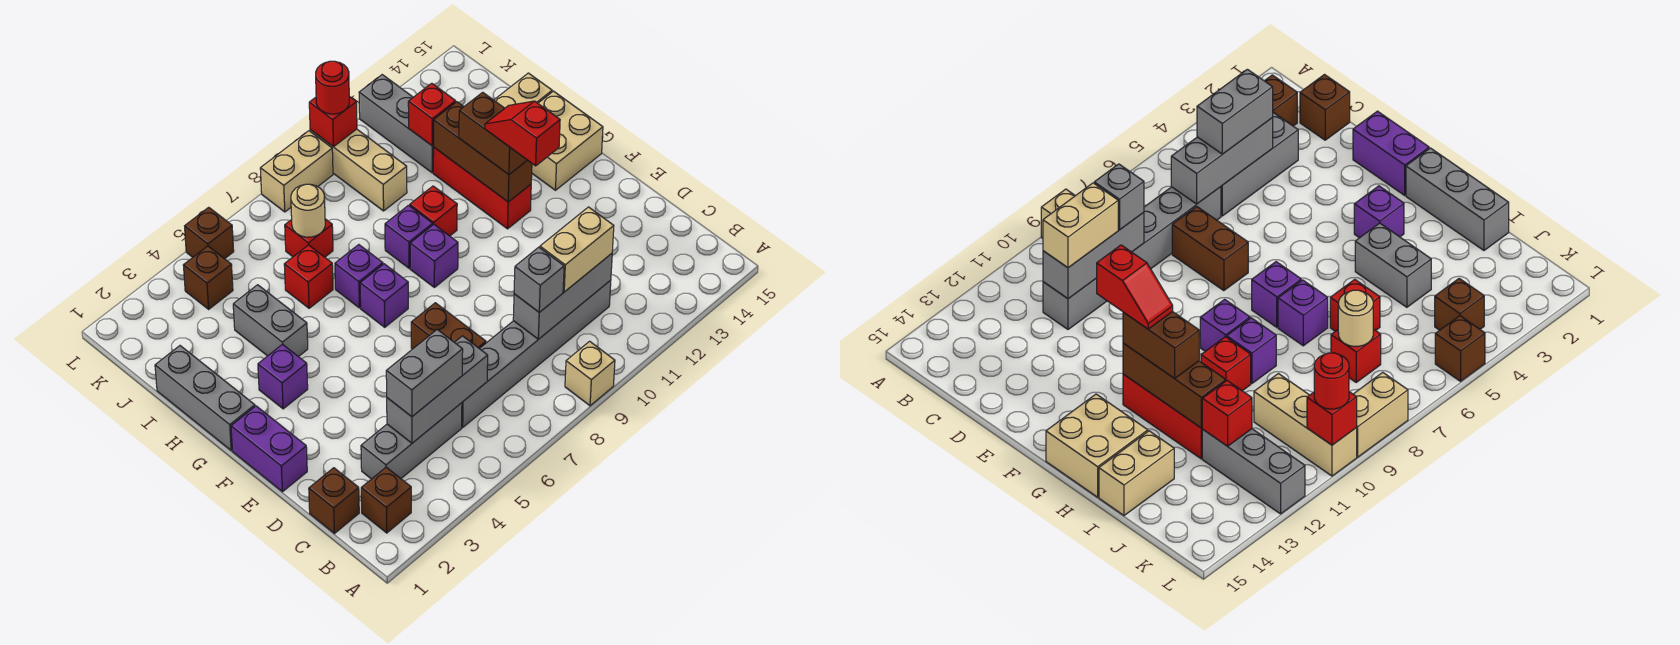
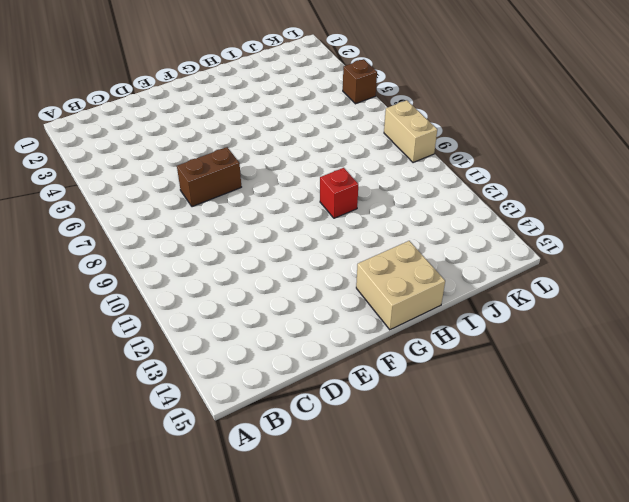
none -> tan 1x1 brick [565,341,615,406]
none -> brown 1x1 brick [361,467,411,533]
none -> brown 1x1 brick [309,468,359,533]
none -> grey 1x3 brick [361,403,462,479]

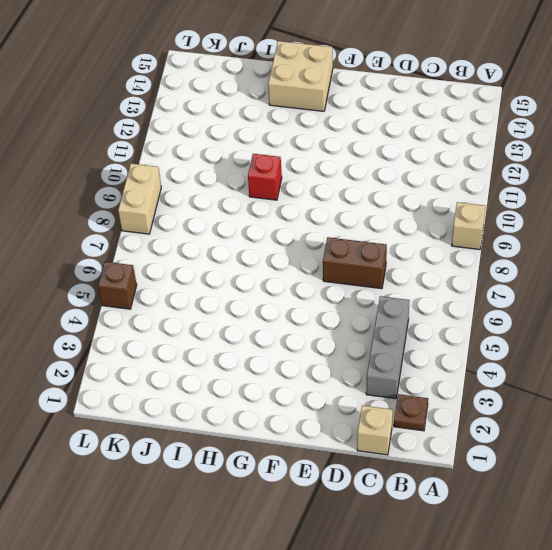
brown 1x1 plate [394,394,428,431] -> brown 1x1 brick [361,467,411,533]
tan 1x1 brick [357,405,393,455] -> brown 1x1 brick [309,468,359,533]
none -> grey 1x6 brick [462,280,611,427]
none -> purple 1x2 brick [231,406,307,492]
none -> grey 1x3 brick [155,346,255,450]
none -> purple 1x1 brick [258,344,308,409]

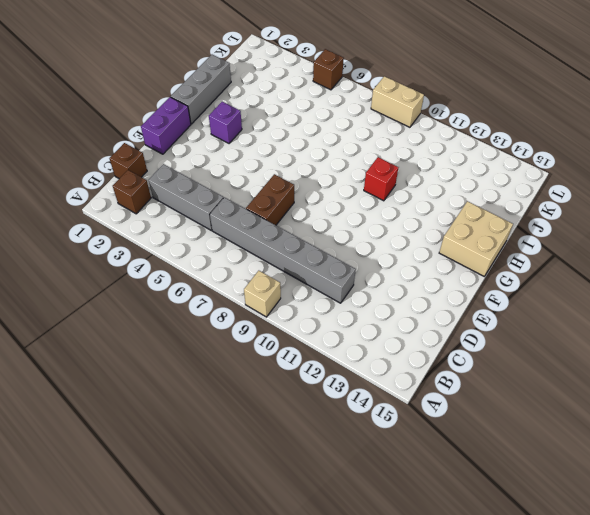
none -> purple 1x1 brick [360,264,408,327]
none -> purple 1x1 brick [410,225,458,287]
none -> red 1x3 brick [433,148,531,229]
none -> grey 1x2 brick [233,285,308,357]

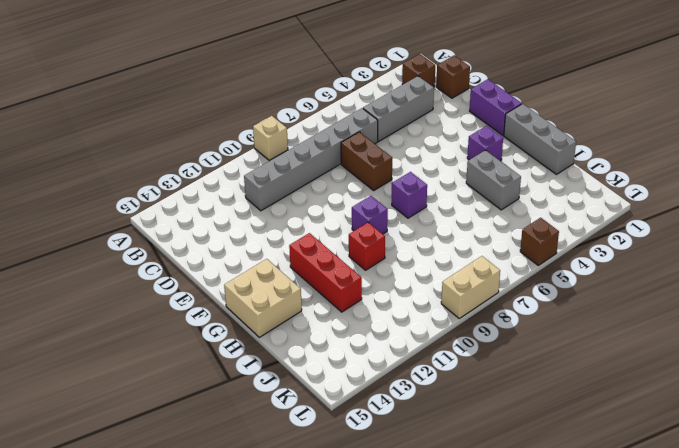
none -> purple 1x1 brick [335,245,383,308]
none -> purple 1x1 brick [385,205,433,268]
none -> red 1x1 brick [284,245,333,308]
none -> tan 1x2 brick [494,73,552,108]

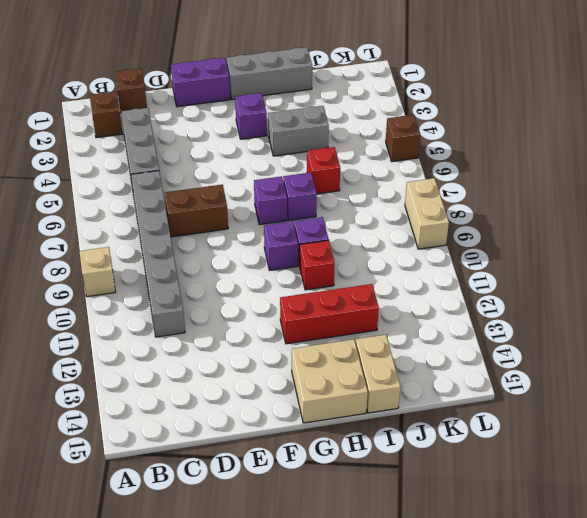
none -> red 1x1 brick [285,219,333,257]
none -> tan 1x3 brick [310,129,407,211]
none -> grey 1x3 brick [359,75,434,173]
none -> brown 1x1 brick [183,246,233,309]

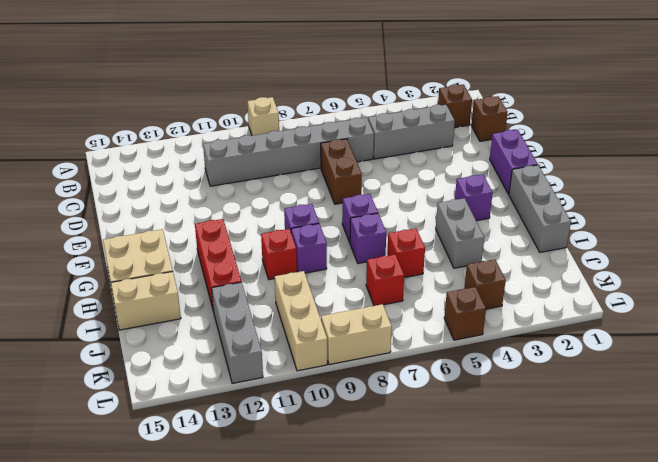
none -> grey 1x3 brick [387,336,488,443]
none -> grey 1x3 brick [513,254,612,339]
none -> brown 1x3 brick [434,102,532,202]
none -> tan 1x1 round brick [291,184,325,237]

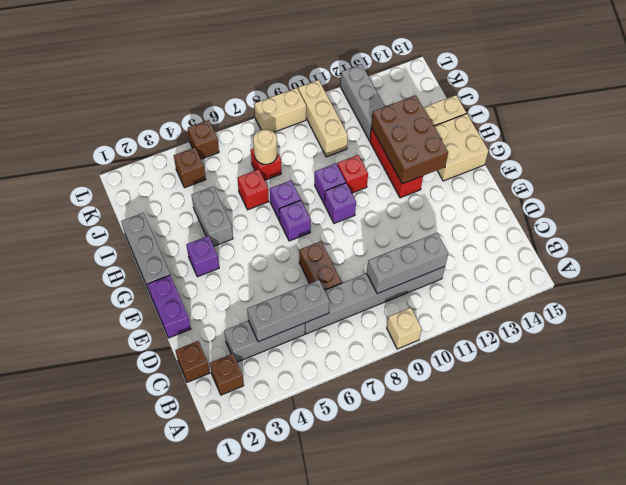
brown 2x3 brick [371,95,448,184] -> brown 1x3 brick [434,102,532,202]
none -> red 1x1 brick [408,83,456,146]
none -> red 1x1 brick [309,96,357,147]
none -> grey 1x2 brick [386,330,463,417]
none -> grey 1x1 brick [514,247,564,312]

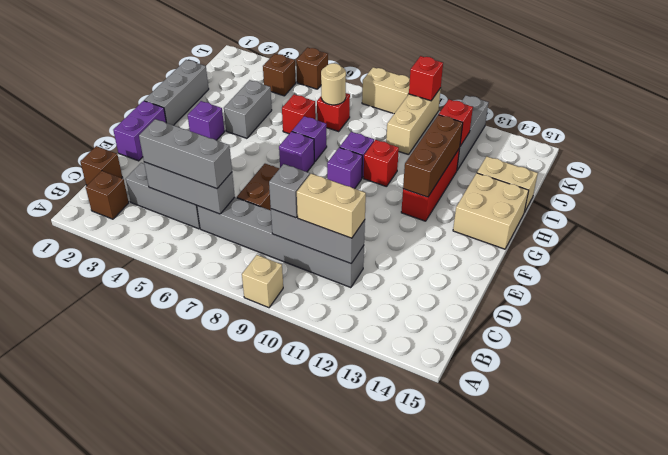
grey 1x3 brick [139,119,232,189] -> grey 1x2 brick [386,330,463,417]
none -> brown 1x2 brick [459,92,527,175]
none -> red 1x1 round brick [316,61,349,114]
none -> red 1x2 slope [485,101,560,166]

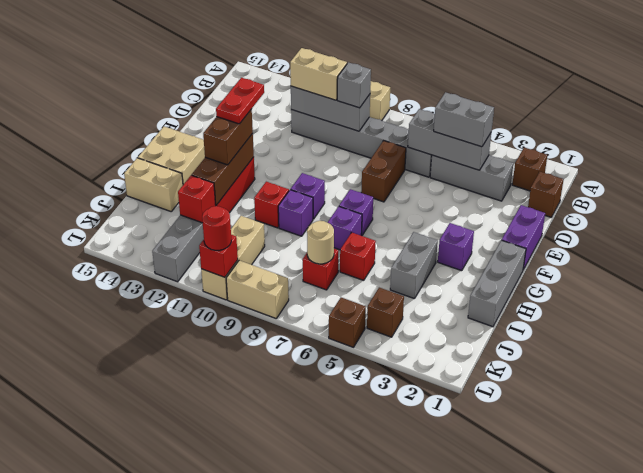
red 1x2 plate [216,78,264,124] -> red 1x2 slope [485,101,560,166]

